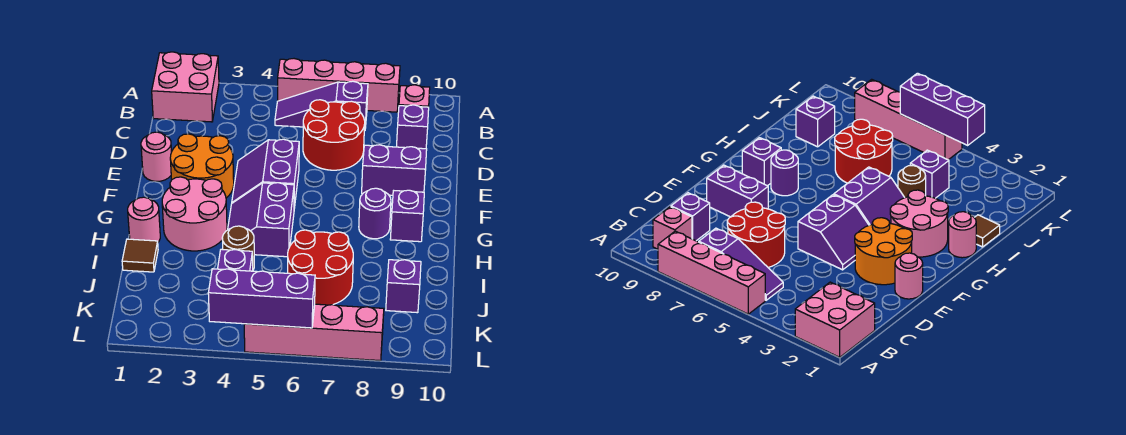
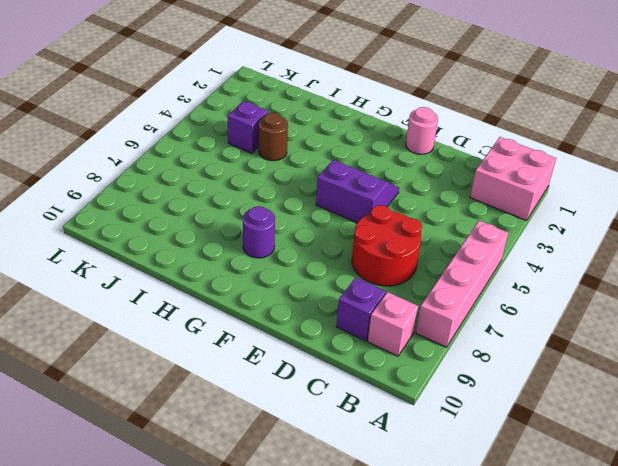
none -> purple 1x3 slope [275,81,368,131]
none -> orange 2x2 round brick [170,134,234,198]
none -> purple 1x2 brick [362,145,427,195]

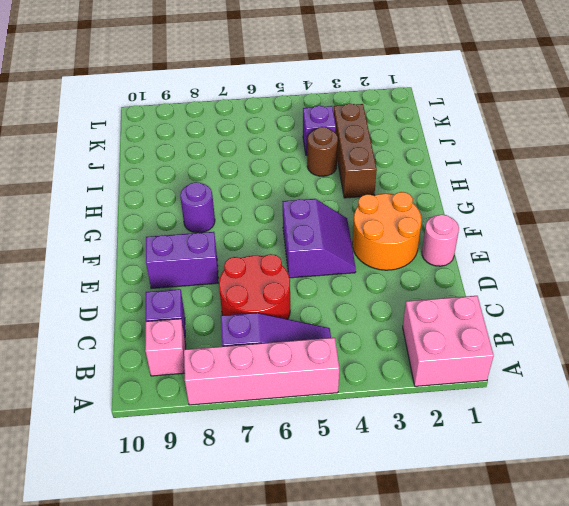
brown 1x3 brick [334,104,377,198] -> pink 2x2 round brick [162,177,227,251]
none -> purple 2x2 slope [228,183,294,257]
none -> purple 1x1 brick [390,190,424,242]
none -> pink 1x1 round brick [128,197,160,242]

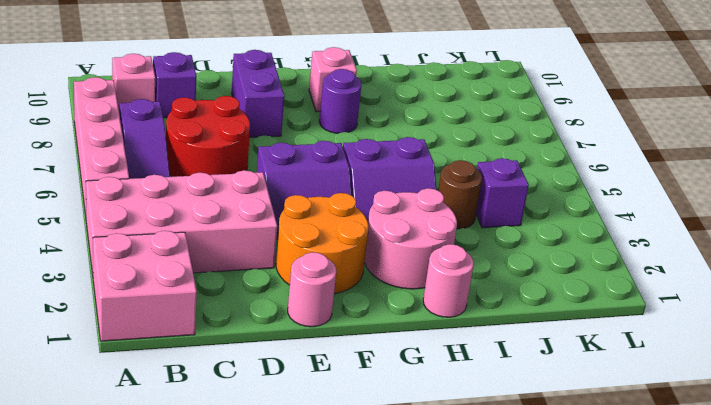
pink 2x4 brick [86,170,277,274] -> none
pink 1x1 brick [309,47,357,112] -> purple 1x1 brick [390,190,424,242]
none -> brown 1x1 tile [122,239,158,272]
none -> red 2x2 round brick [288,230,353,305]
none -> purple 1x1 brick [386,260,421,313]

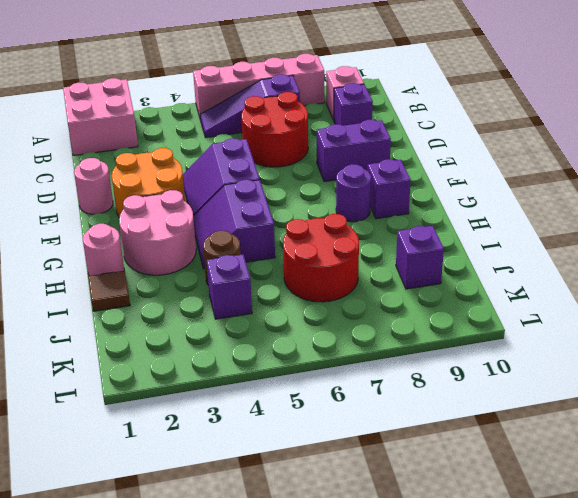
none -> pink 1x4 brick [244,304,384,361]
none -> purple 1x3 brick [208,269,315,328]

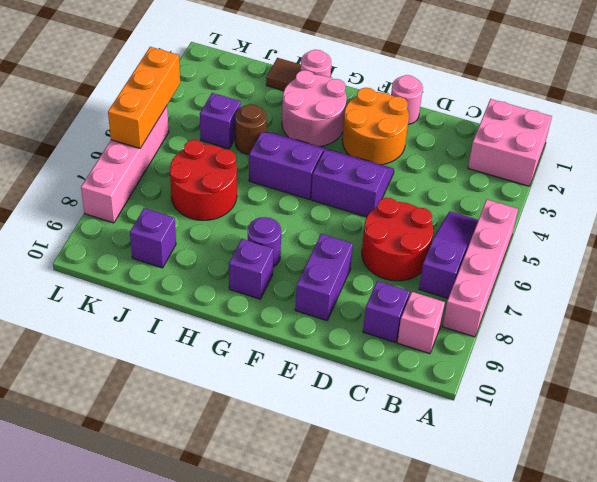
orange 1x3 brick [108,47,180,148] -> purple 1x3 brick [208,269,315,328]

